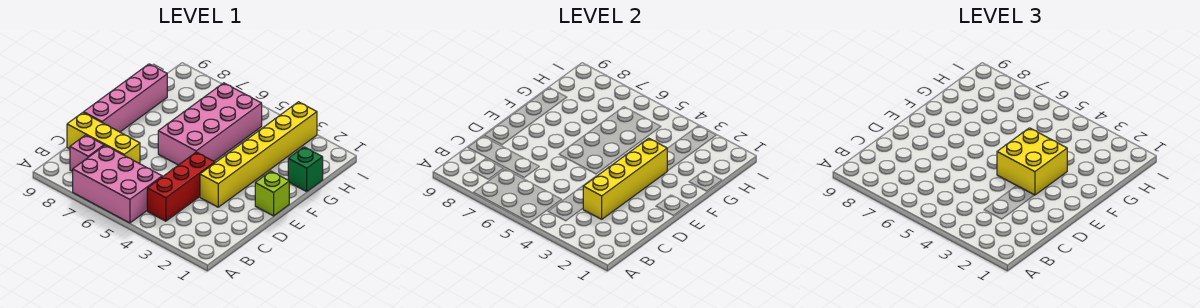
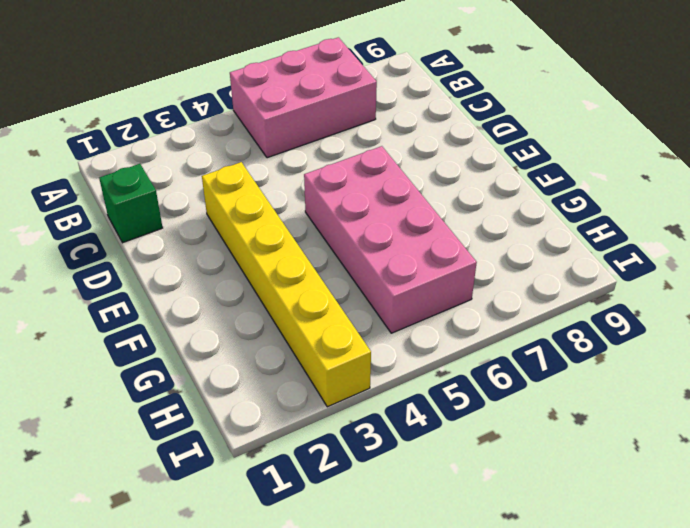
green 1x1 brick [99,164,163,243] -> green 1x1 brick moved to [288,147,323,191]
none -> red 1x3 brick [147,152,215,221]
none -> pink 1x1 brick [70,135,104,171]

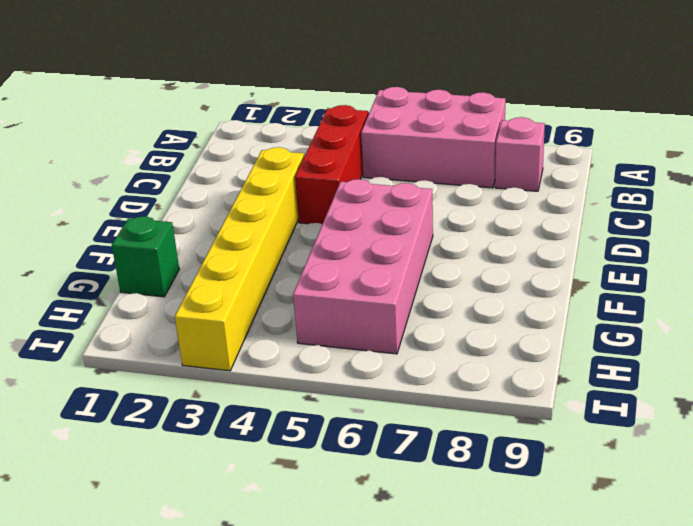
none -> yellow 1x3 brick [67,113,140,164]
none -> pink 1x4 brick [84,64,167,132]

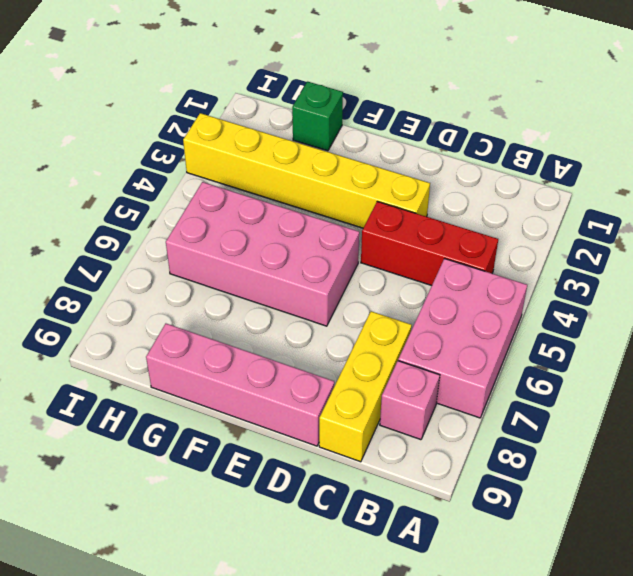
none -> lime 1x1 brick [255,171,289,216]
none -> yellow 1x4 brick [583,138,667,219]

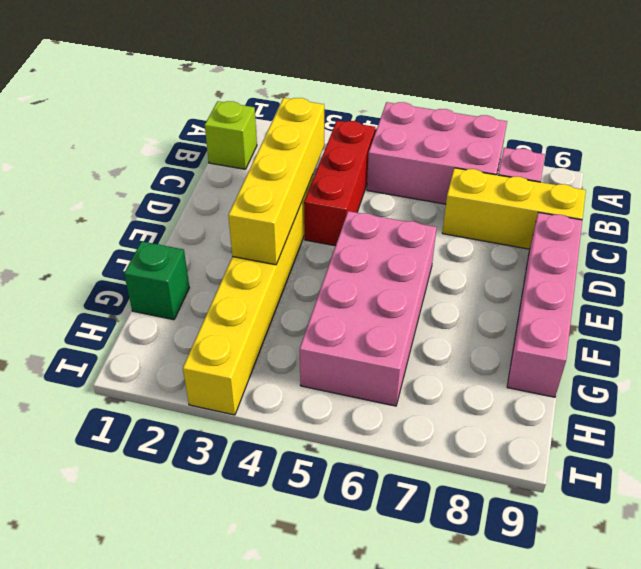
lime 1x1 brick [205,101,257,169] -> lime 1x1 brick moved to [255,171,289,216]
none -> yellow 2x2 brick [997,128,1067,195]

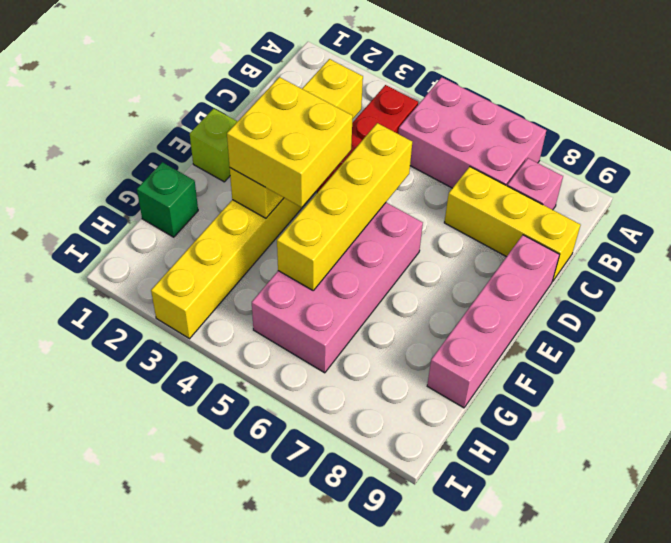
yellow 1x4 brick [277,123,412,290] -> none

